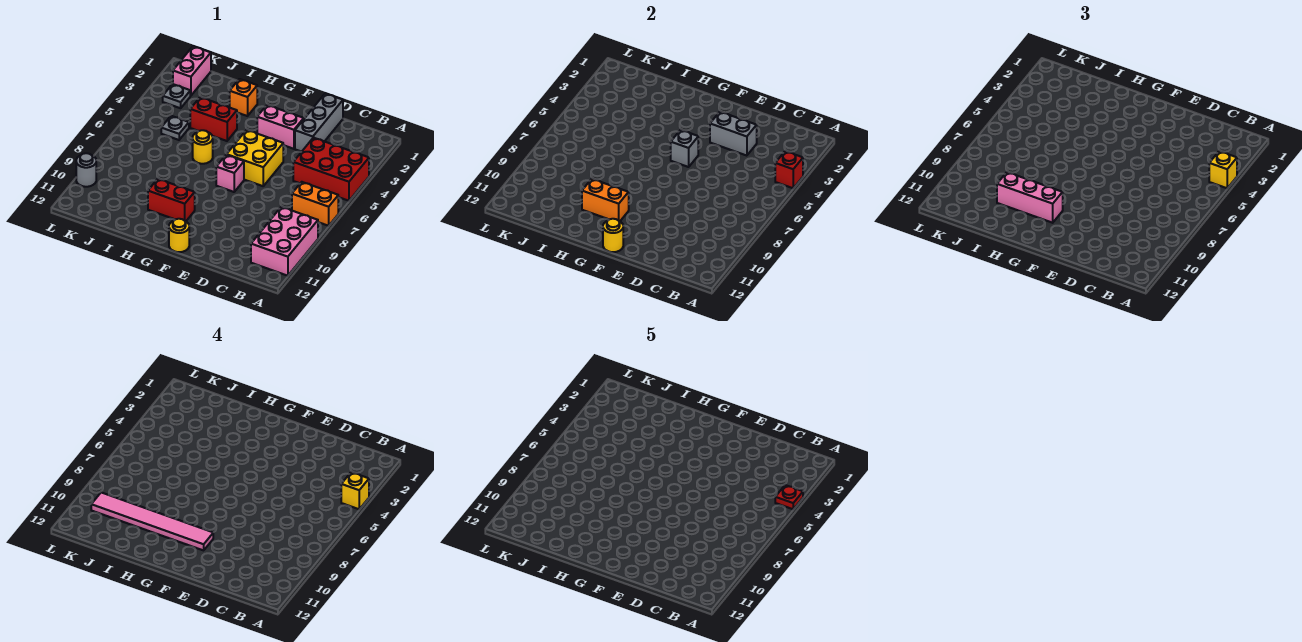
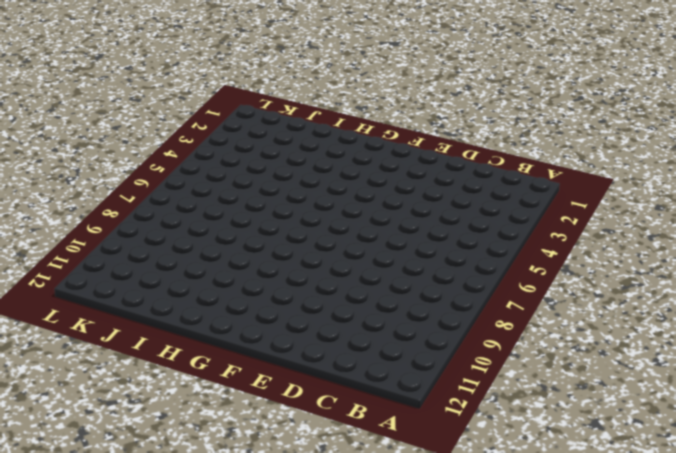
none -> red 2x3 brick [293,138,369,201]
none -> orange 1x2 brick [292,182,338,226]
none -> pink 2x3 brick [251,207,318,276]

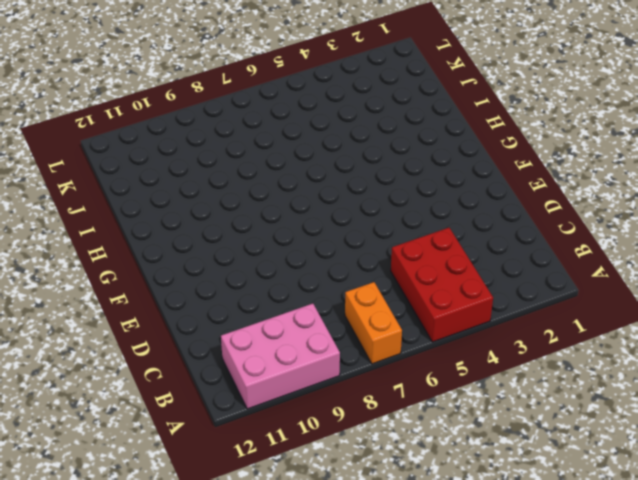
none -> grey 1x3 brick [295,93,343,152]
none -> pink 1x2 brick [257,105,304,149]
none -> yellow 2x2 brick [227,130,283,186]

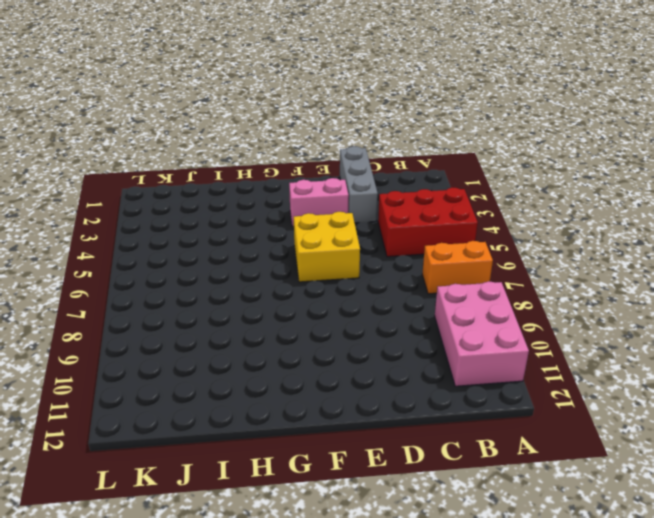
none -> pink 1x1 brick [216,155,244,192]
none -> yellow 1x1 round brick [169,219,189,252]
none -> red 1x2 brick [148,179,195,221]

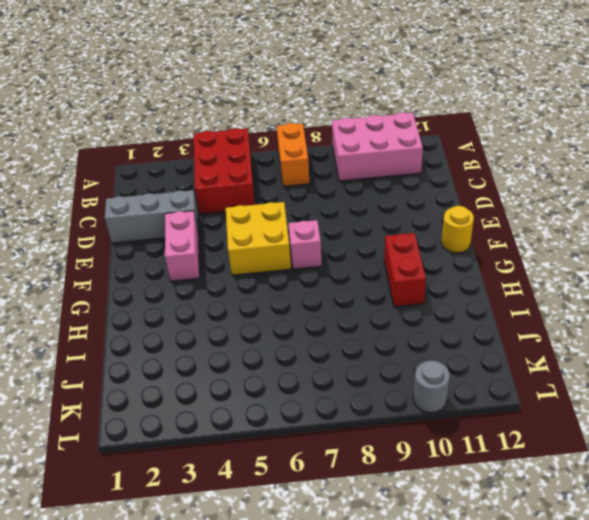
none -> orange 1x1 brick [230,79,257,116]
none -> red 1x2 brick [190,97,237,141]
none -> yellow 1x1 round brick [193,130,213,164]

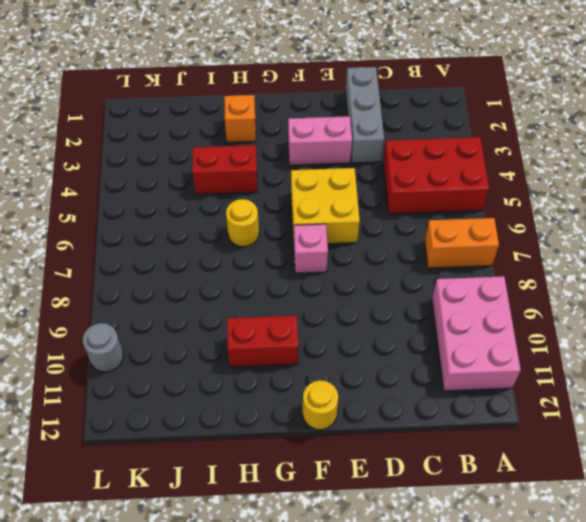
none -> grey 1x1 plate [161,116,189,140]
none -> pink 1x2 brick [173,46,211,96]
none -> grey 1x1 plate [163,84,190,108]

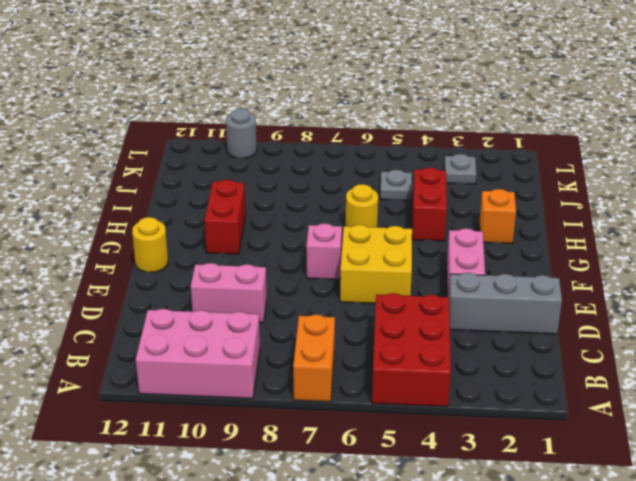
pink 1x2 brick [191,263,267,323] -> pink 1x2 brick moved to [173,46,211,96]
none -> red 1x1 brick [775,151,803,188]
none -> grey 1x2 brick [710,112,757,156]
none -> grey 1x1 brick [671,130,698,167]

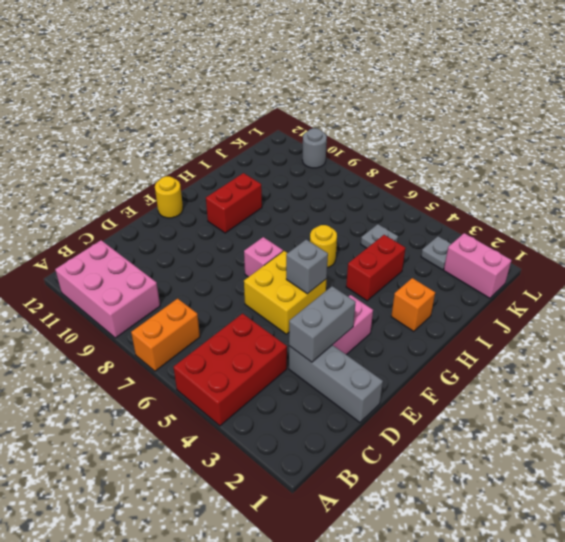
none -> red 1x1 brick [775,151,803,188]
none -> yellow 1x1 round brick [603,219,623,252]
none -> orange 1x2 brick [582,179,629,221]

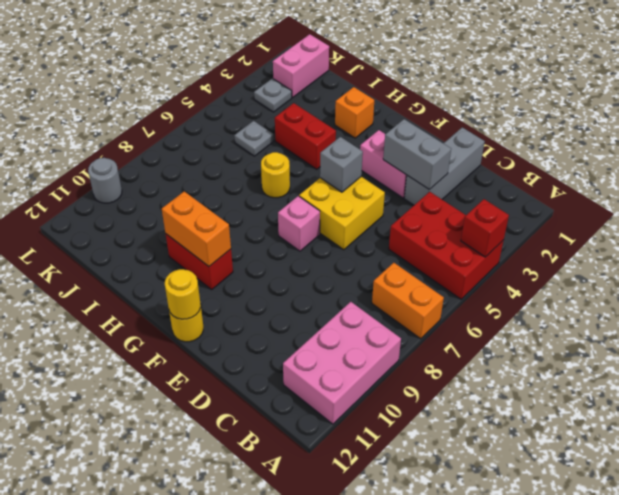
none -> yellow 1x1 brick [1209,151,1237,188]
none -> pink 1x3 brick [997,172,1063,223]
none -> yellow 1x1 brick [341,472,369,509]

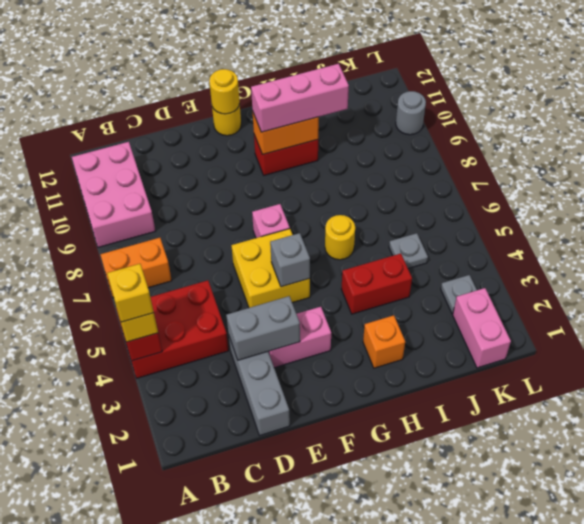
none -> pink 1x6 tile [91,492,213,550]
none -> red 1x1 plate [775,485,803,509]

